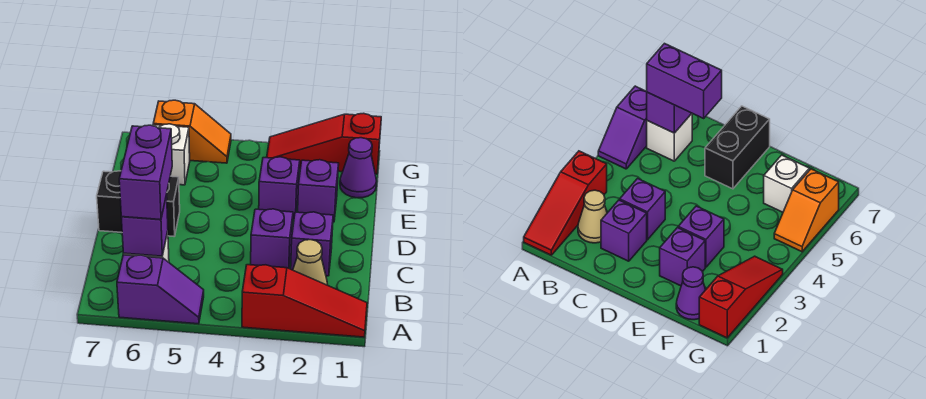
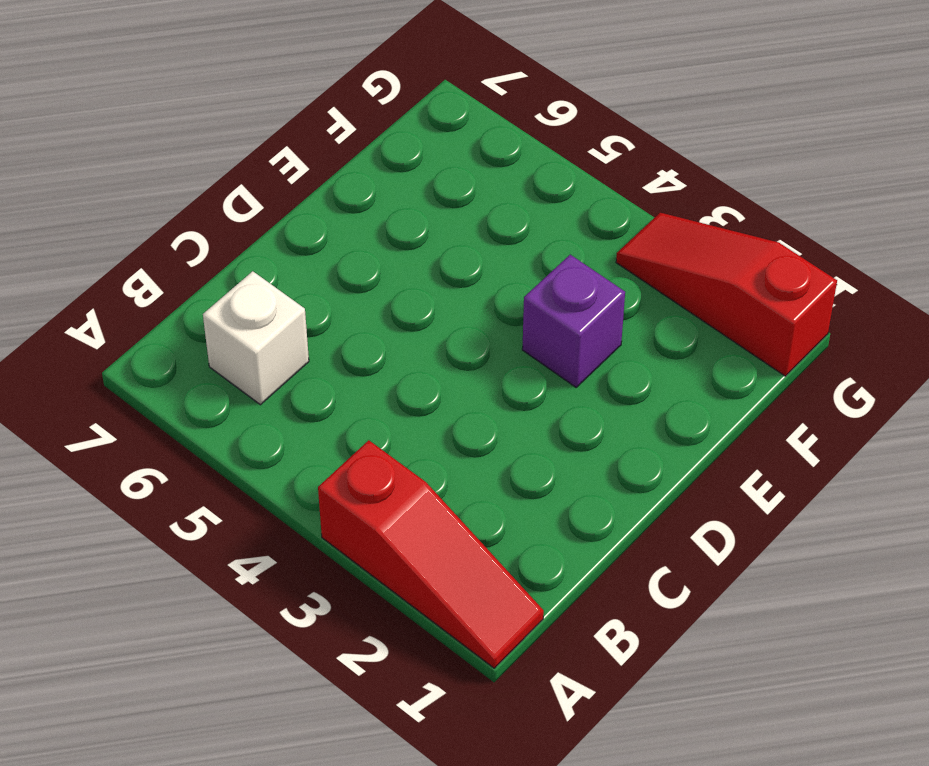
none -> purple 1x2 slope [117,255,204,324]
none -> tan 1x1 cone [293,240,328,285]
none -> purple 1x1 brick [291,212,333,276]

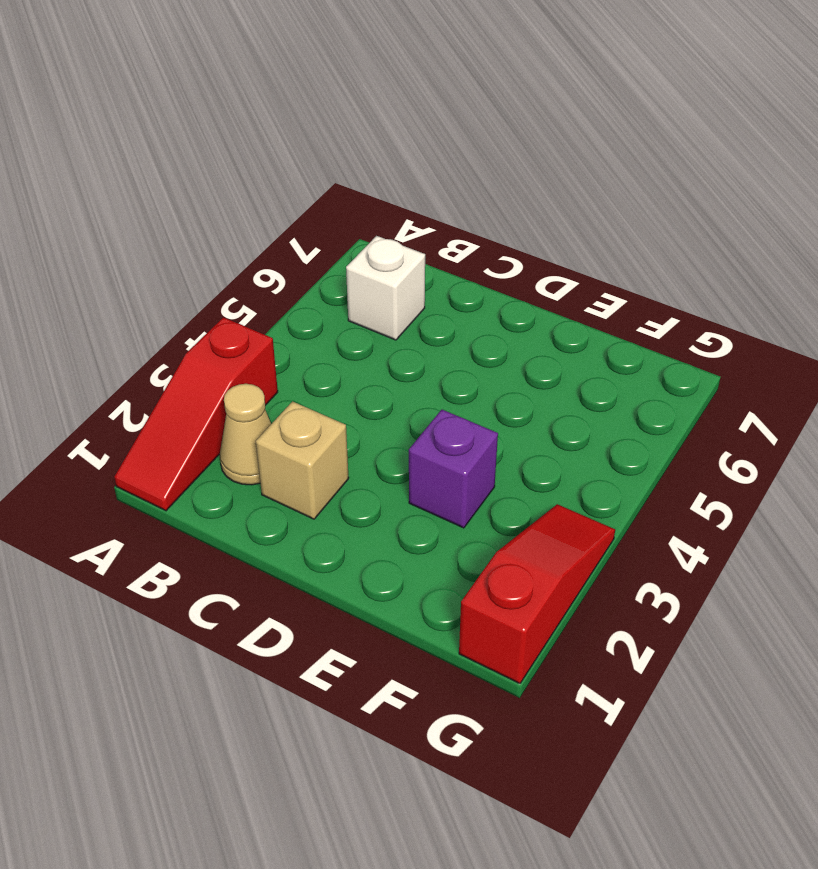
tan 1x1 brick [256,401,349,519] -> purple 1x1 brick [291,212,333,276]
none -> purple 1x2 slope [117,255,204,324]
none -> purple 1x1 brick [251,209,293,268]
none -> black 1x2 brick [97,171,180,236]

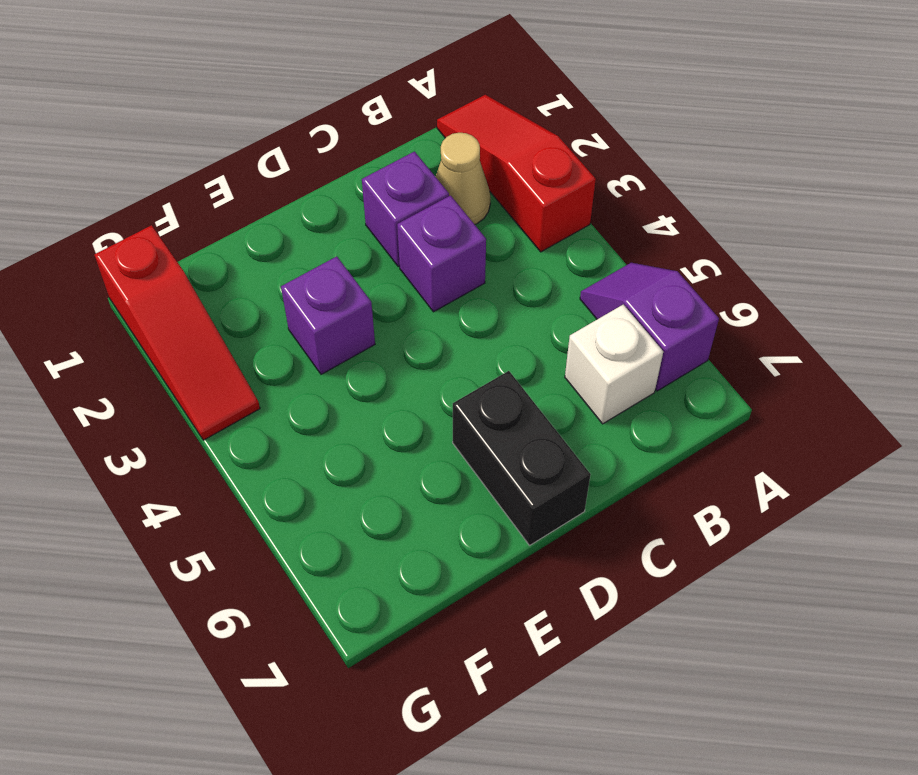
none -> purple 1x1 brick [298,160,339,222]
none -> purple 1x1 cone [340,138,377,198]
none -> white 1x1 brick [153,124,190,185]

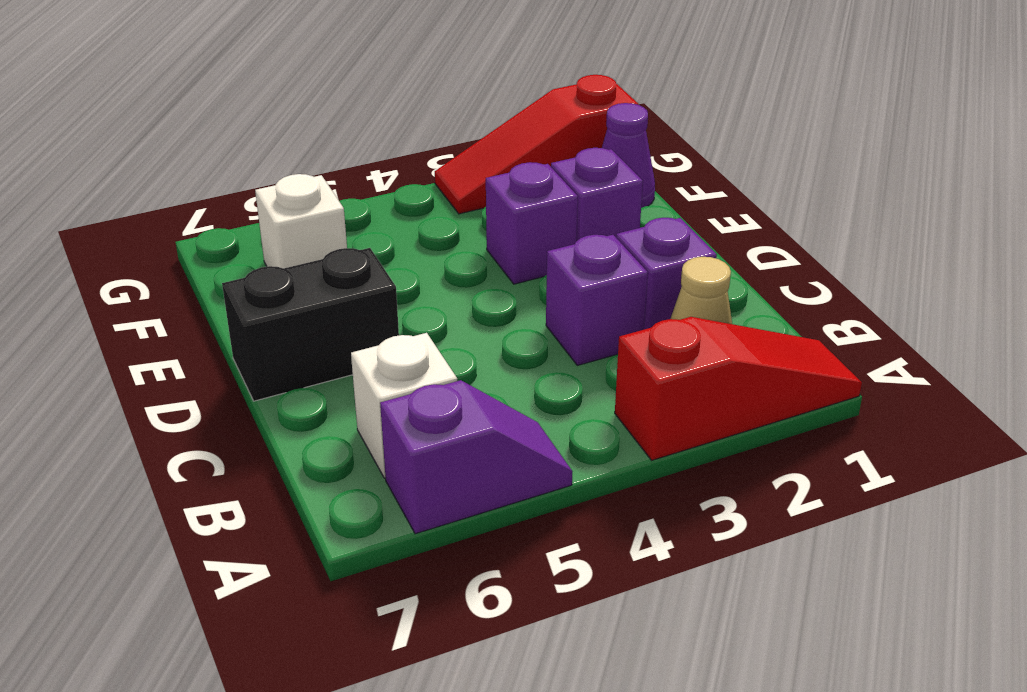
none -> orange 1x2 slope [153,100,231,163]
none -> purple 1x1 brick [121,195,168,256]
none -> purple 1x2 brick [119,125,172,220]

